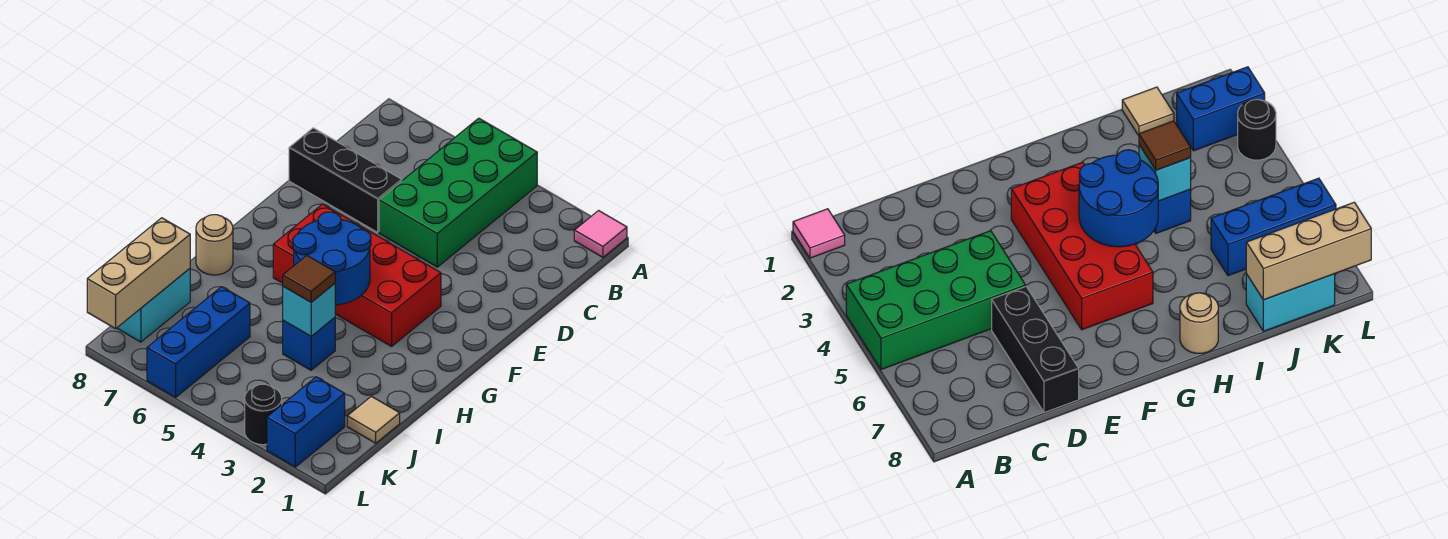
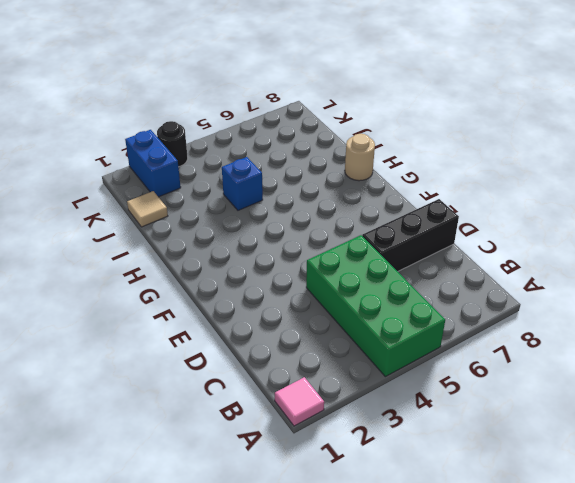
none -> red 2x4 brick [273,204,441,346]
none -> blue 1x3 brick [147,287,250,398]
none -> cyan 1x2 brick [117,269,190,342]

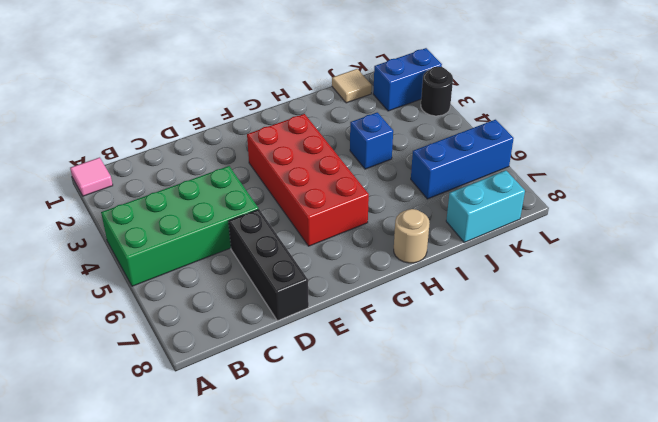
none -> blue 2x2 round brick [293,212,371,305]
none -> cyan 1x1 brick [283,284,335,336]
none -> tan 1x3 brick [87,218,190,329]

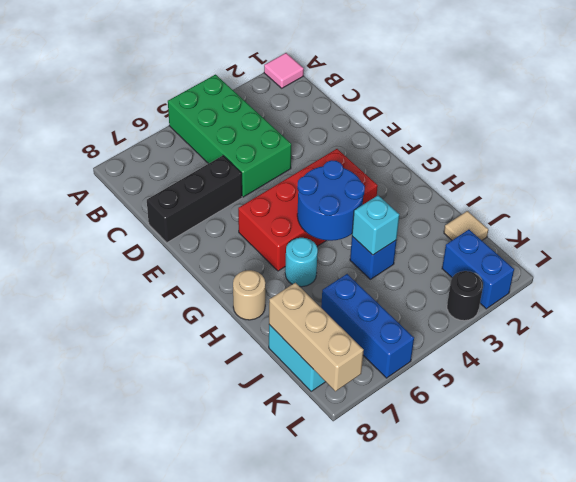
cyan 1x1 round brick [285,238,318,287] -> none
none -> brown 1x1 tile [283,255,335,302]

